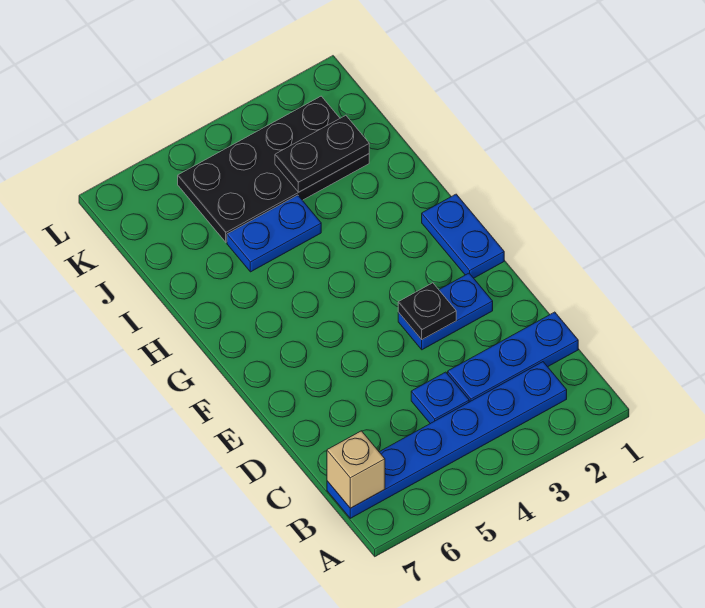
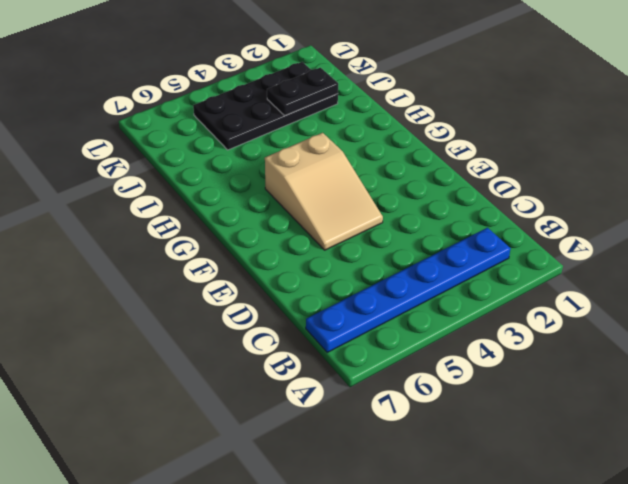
tan 2x3 slope [265,133,383,250] -> none
none -> blue 1x3 plate [448,312,578,402]
none -> blue 1x1 plate [411,372,469,424]

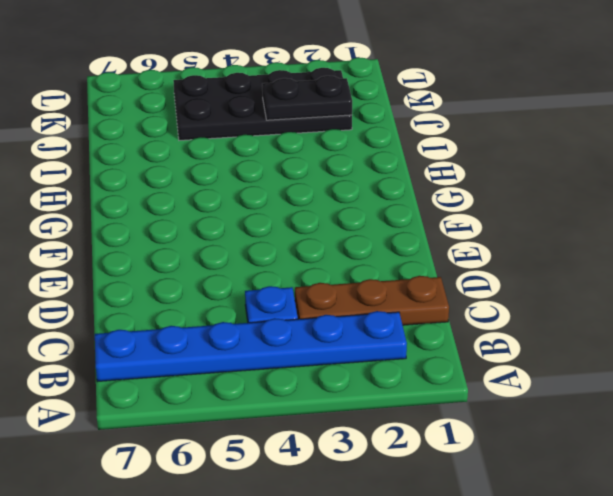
brown 1x3 plate [295,276,449,325] -> blue 1x3 plate [448,312,578,402]
none -> blue 1x2 plate [398,273,493,350]
none -> blue 1x2 plate [422,194,504,278]

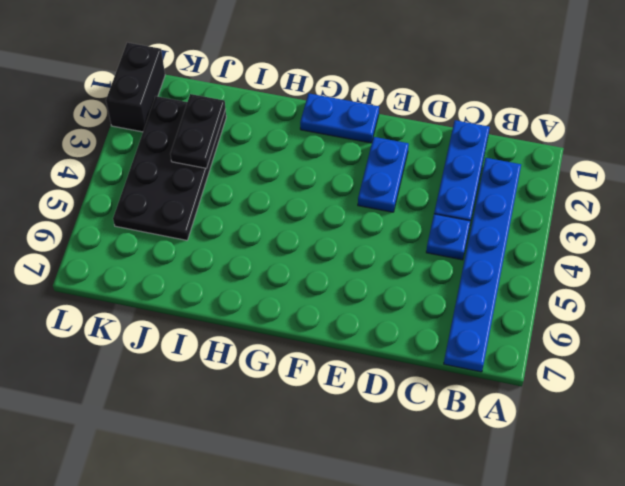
black 1x2 brick [106,42,165,132] -> none
none -> blue 1x2 plate [227,195,321,272]
none -> tan 1x1 brick [327,431,385,508]

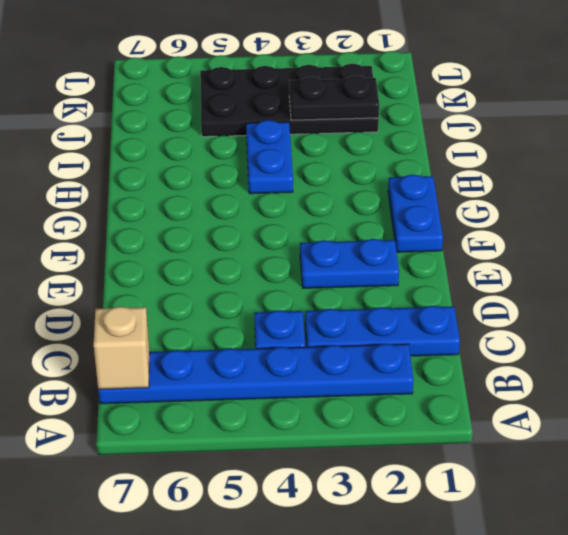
blue 1x2 plate [246,120,293,194] -> blue 1x2 plate turned to [227,195,321,272]
none -> black 1x1 plate [398,283,456,340]

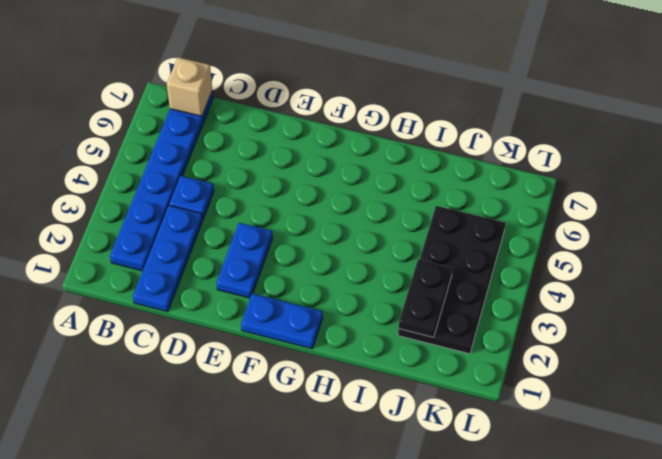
none -> blue 1x2 plate [227,195,321,272]
none -> black 1x1 plate [398,283,456,340]

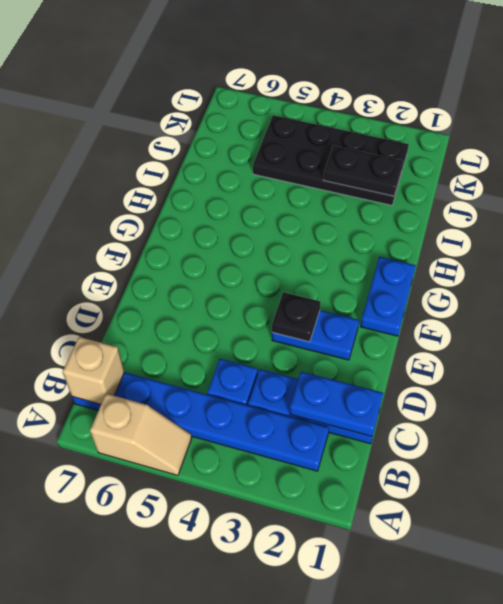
tan 1x2 slope [90,394,192,475] -> none
blue 1x2 plate [290,372,383,437] -> blue 1x2 plate moved to [227,195,321,272]

